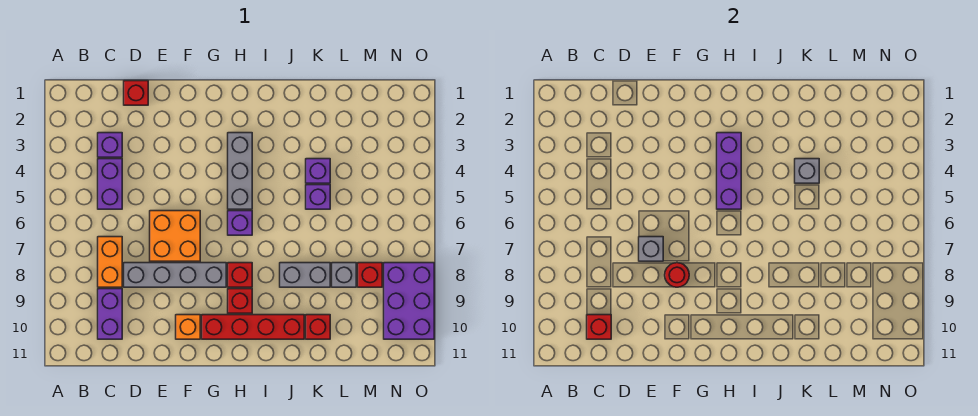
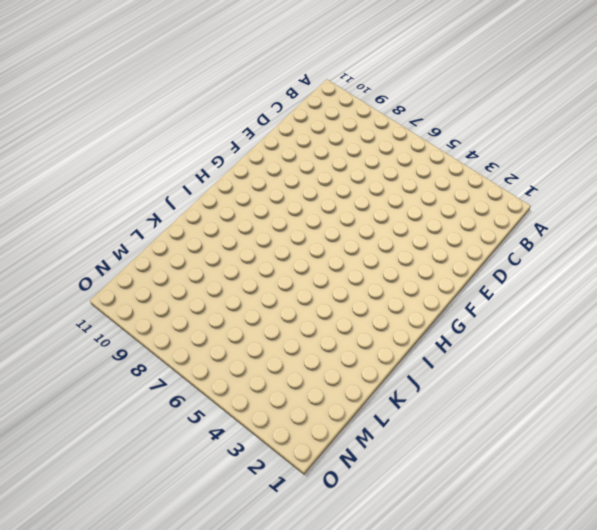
none -> purple 1x1 brick [98,133,122,157]
none -> purple 1x2 brick [98,159,122,209]
none -> orange 1x2 brick [98,237,122,287]

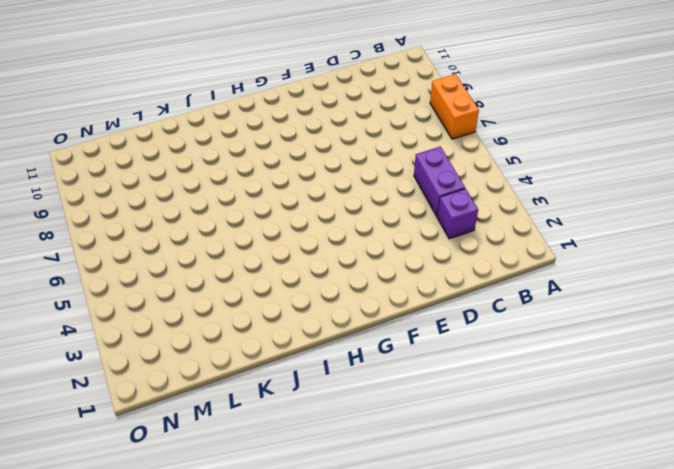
orange 1x2 brick [430,74,479,139] -> orange 1x2 brick moved to [98,237,122,287]
none -> purple 1x2 brick [98,289,122,339]
none -> red 1x1 brick [124,81,148,105]
none -> grey 1x4 brick [124,263,226,287]

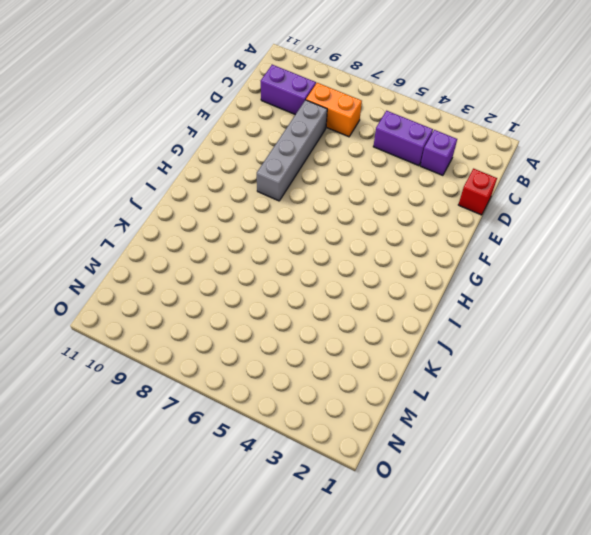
none -> orange 2x2 brick [150,211,200,261]
none -> orange 1x1 brick [176,315,200,339]
none -> red 1x4 brick [202,315,304,339]

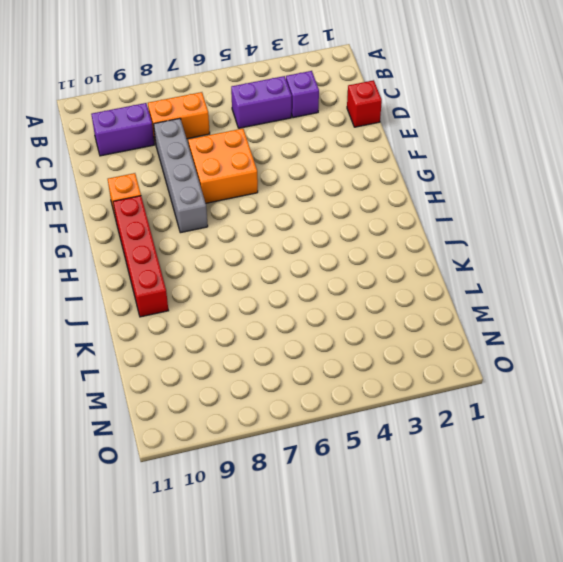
none -> grey 1x3 brick [228,133,252,209]
none -> purple 1x1 brick [228,211,252,235]
none -> red 1x1 brick [228,263,252,287]

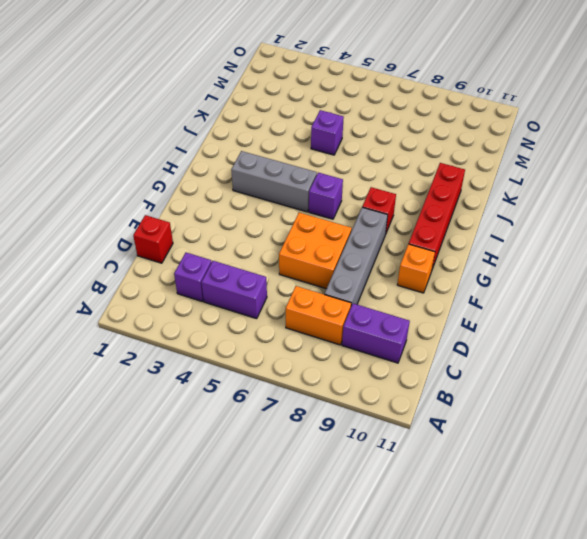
none -> red 1x1 brick [228,289,252,313]
none -> grey 1x2 brick [280,263,330,287]
none -> purple 1x1 brick [306,159,330,183]

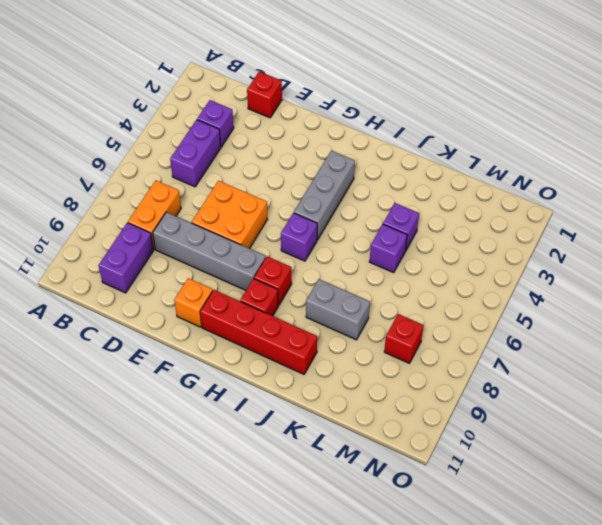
none -> red 1x1 brick [306,315,330,339]
none -> grey 1x1 brick [332,263,356,287]
none -> purple 2x3 brick [384,263,434,339]

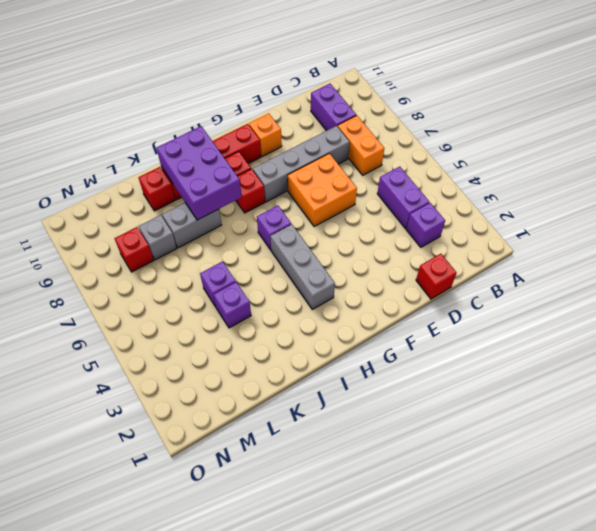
purple 2x3 brick [156,126,242,220] -> purple 2x3 brick moved to [384,263,434,339]
none -> red 1x1 brick [587,315,611,339]
none -> grey 1x1 brick [639,237,663,261]
none -> red 1x1 round brick [665,263,689,287]

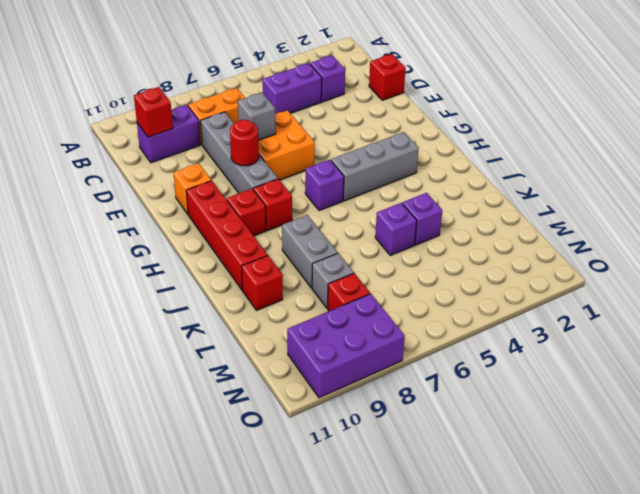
none -> purple 1x3 brick [717,133,741,209]
none -> grey 1x1 brick [795,159,819,183]

